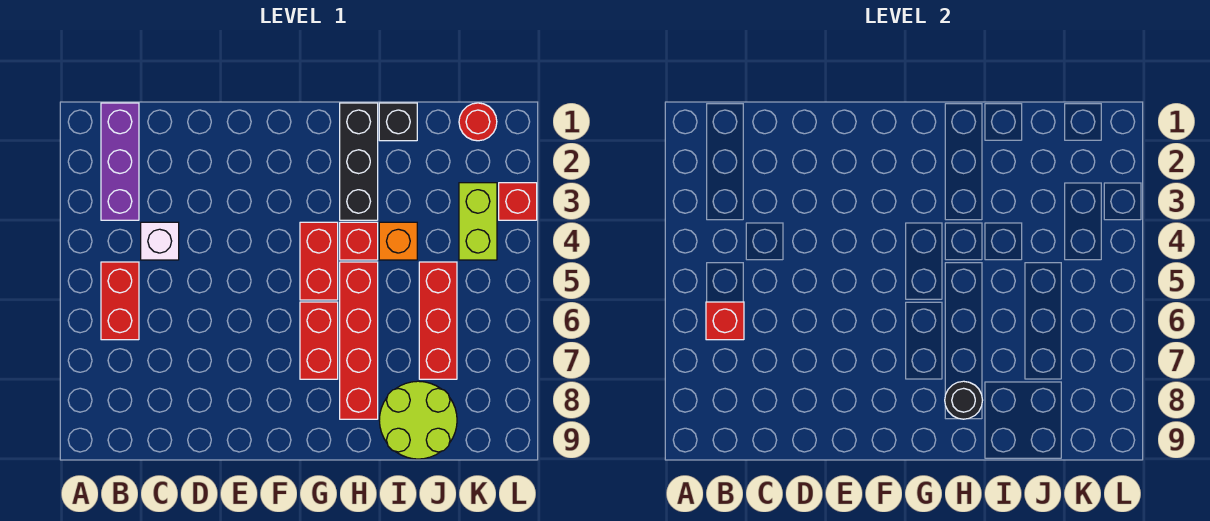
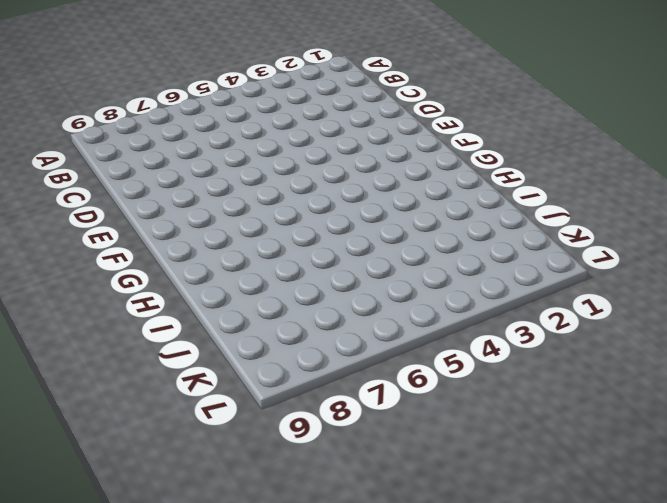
none -> purple 1x3 brick [101,103,139,220]
none -> red 1x2 brick [101,262,139,340]
none -> white 1x1 brick [141,222,179,260]

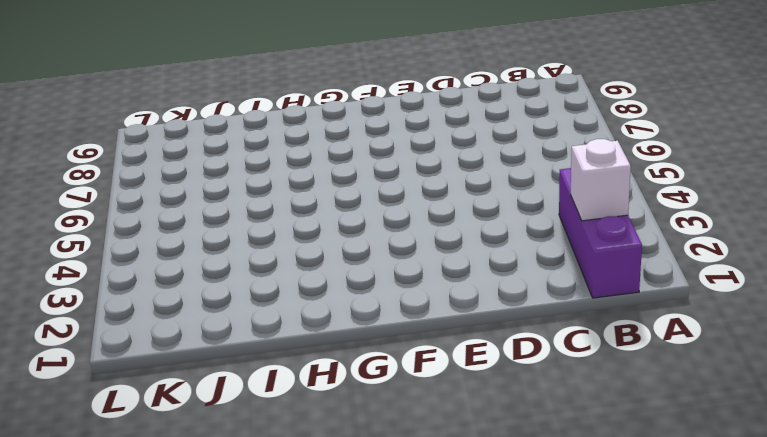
white 1x1 brick [571,139,631,221] -> white 1x1 brick moved to [141,222,179,260]
none -> red 1x2 brick [101,262,139,340]
none -> red 1x2 brick [300,222,338,300]
none -> red 1x2 brick [300,302,338,379]

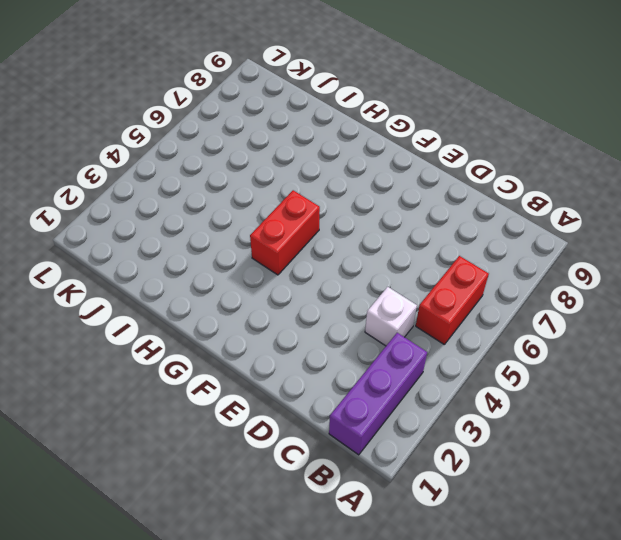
none -> red 1x2 brick [300,302,338,379]
none -> black 1x3 brick [340,103,378,220]
none -> red 1x1 brick [340,222,378,260]

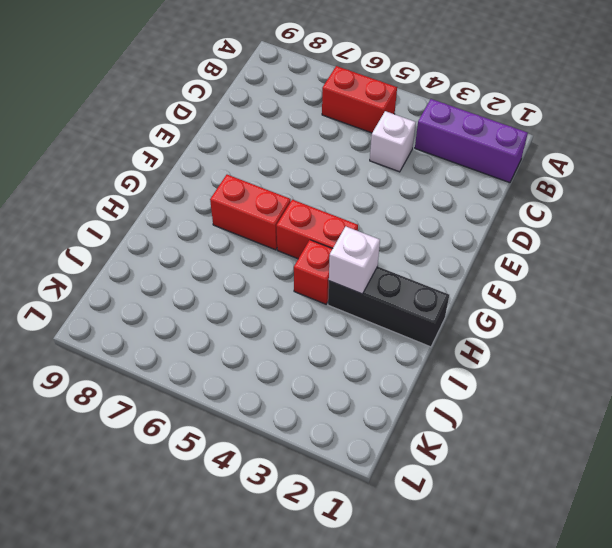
white 1x1 brick [329,227,380,294] -> none
none -> red 1x4 brick [340,262,378,419]
none -> black 1x1 brick [379,103,417,141]
none -> orange 1x1 brick [379,222,417,260]

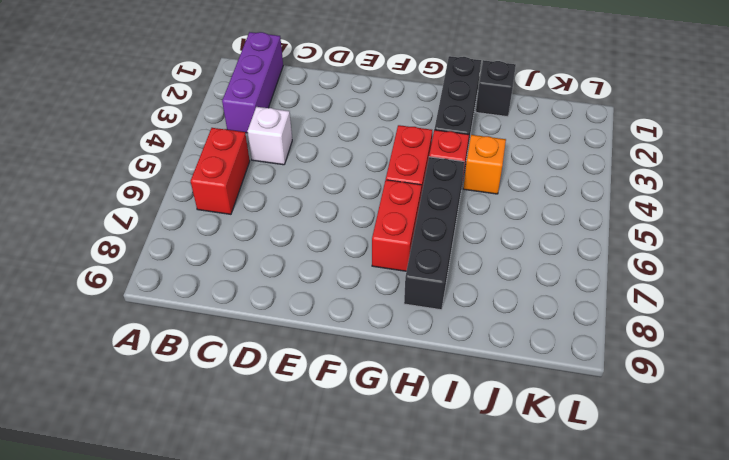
black 1x4 brick [404,157,465,310] -> red 1x4 brick [340,262,378,419]
none -> lime 2x2 round brick [379,381,457,459]
none -> red 1x3 brick [419,262,457,379]
none -> red 1x1 round brick [459,103,497,141]

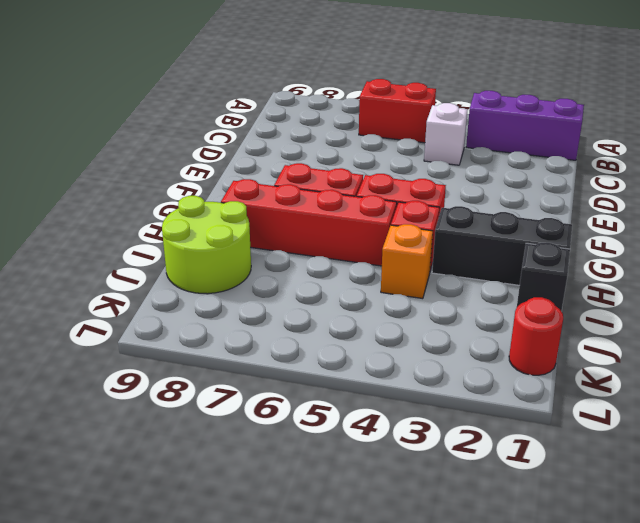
none -> red 1x3 brick [419,262,457,379]
none -> lime 1x2 brick [459,183,497,260]
none -> red 1x1 brick [499,183,537,220]

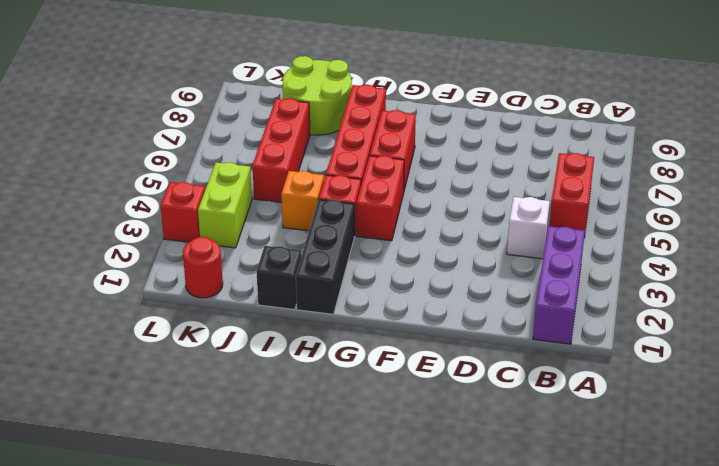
none -> red 1x1 brick [706,302,744,340]
none -> black 1x1 round brick [945,381,983,419]

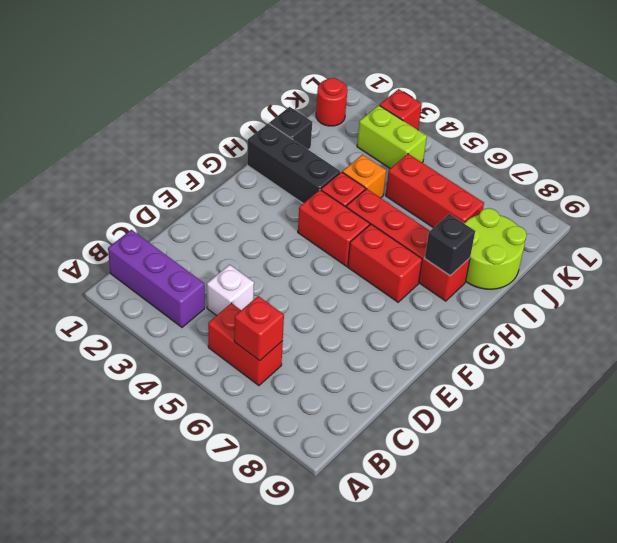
black 1x1 brick [425,214,475,276] -> black 1x1 round brick [945,381,983,419]

